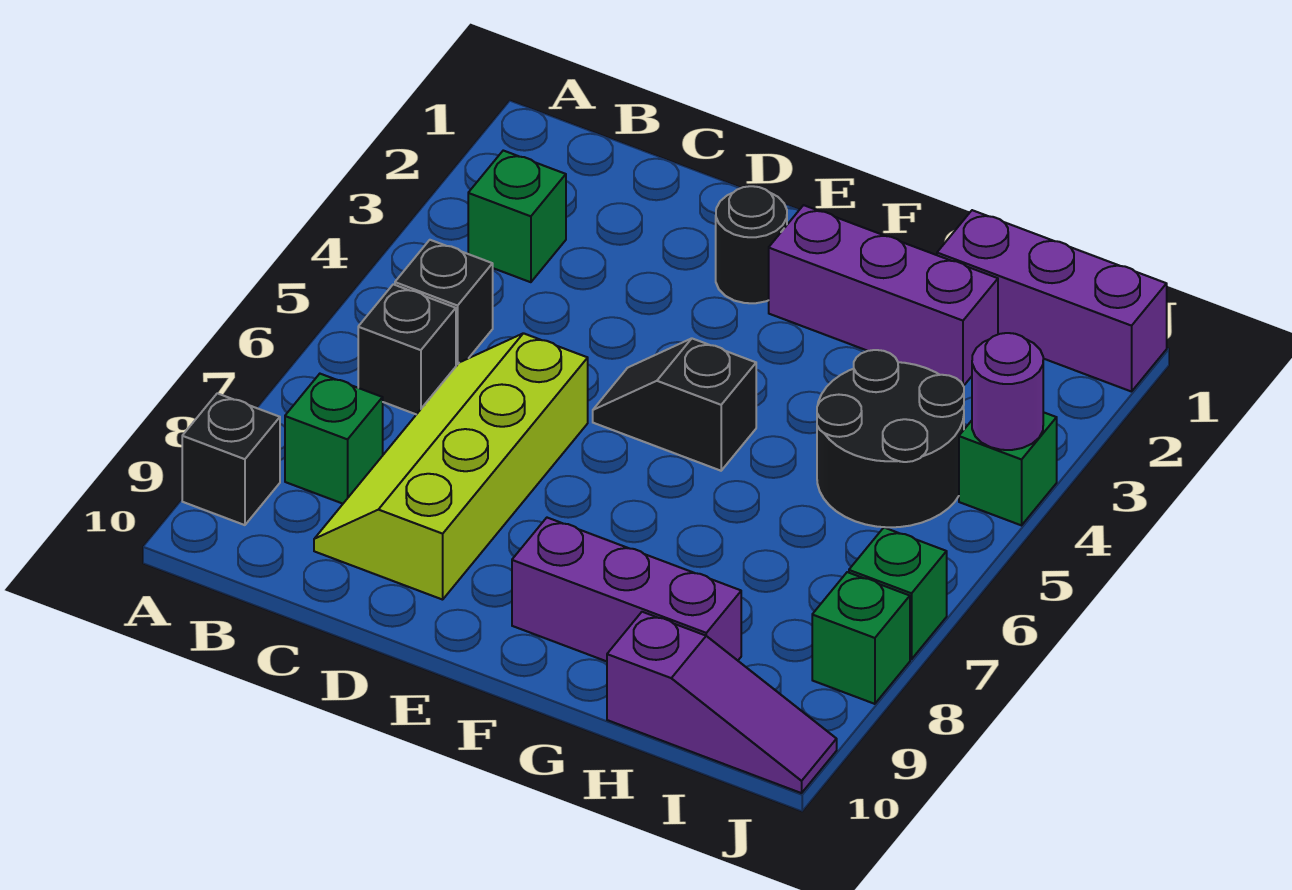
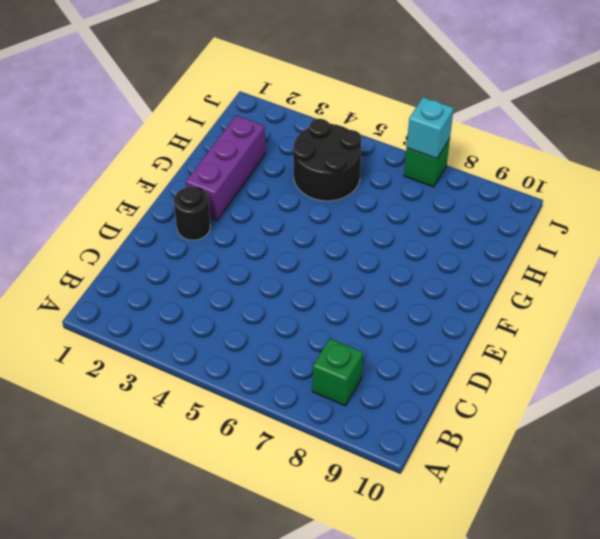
cyan 1x1 brick [407,97,454,159] -> none
none -> black 1x1 brick [182,393,280,525]
none -> green 1x1 brick [468,151,566,282]
none -> black 1x1 brick [395,240,493,366]

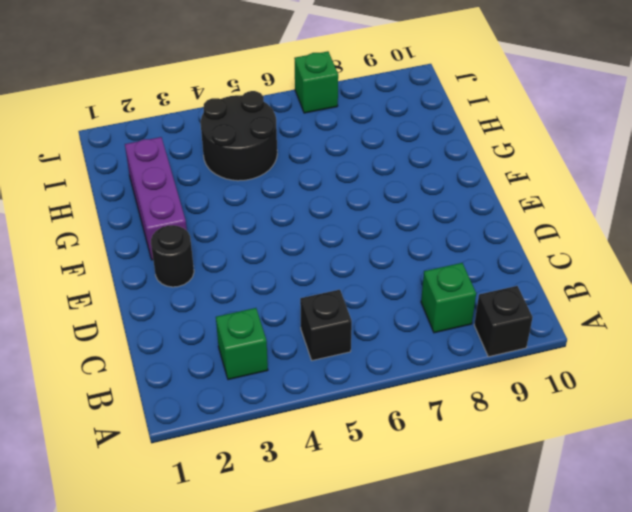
none -> black 1x1 brick [358,284,456,414]
none -> lime 2x4 slope [314,333,588,600]
none -> black 1x2 slope [593,339,756,471]

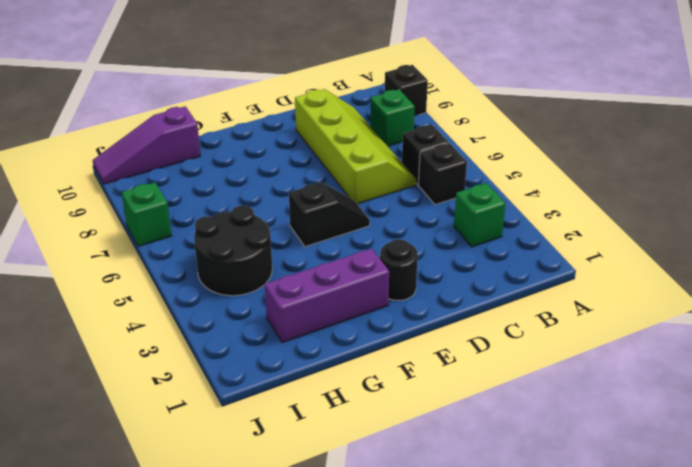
none -> purple 1x3 brick [512,518,741,661]
none -> purple 1x3 brick [937,210,1167,392]
none -> green 1x1 brick [959,412,1057,525]

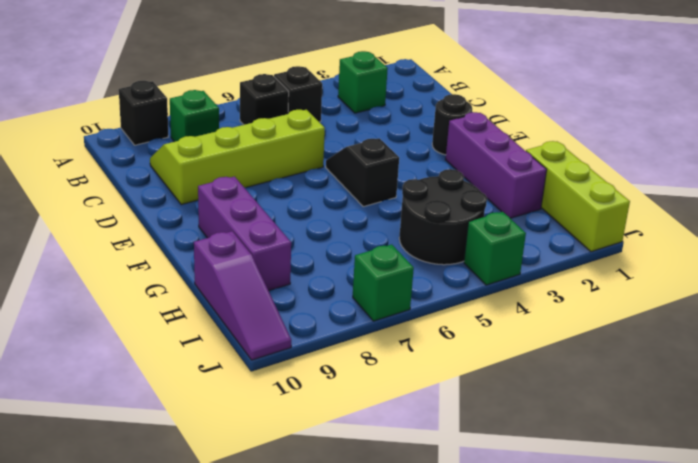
lime 1x3 brick [526,141,630,252] -> purple 1x3 brick [937,210,1167,392]
none -> green 1x1 brick [812,572,910,704]
none -> purple 1x1 round brick [972,333,1043,450]

